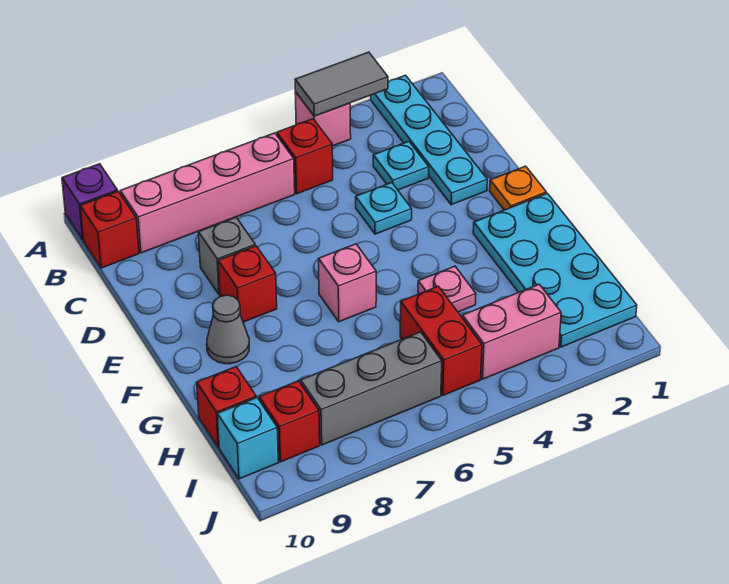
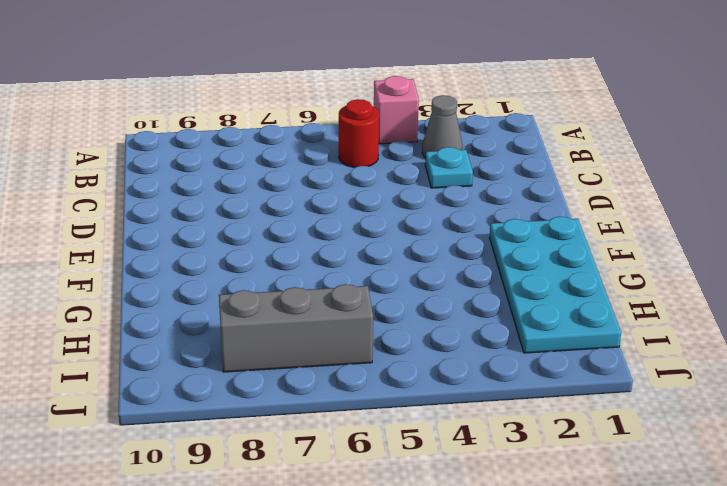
grey 1x1 cone [422,95,462,158] -> grey 1x1 cone moved to [207,295,249,364]
red 1x1 round brick [339,99,379,168] -> red 1x1 brick [277,119,333,194]
none -> cyan 1x4 plate [371,75,487,205]
none -> purple 1x1 brick [62,164,118,240]
none -> pink 1x4 brick [120,133,295,253]

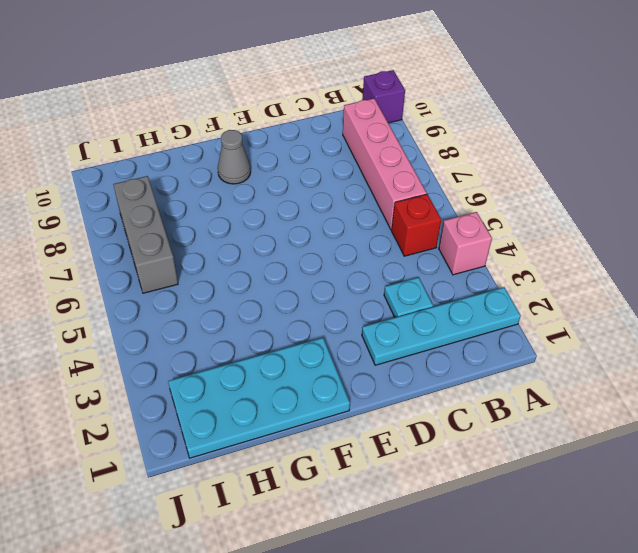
none -> red 1x1 brick [80,192,139,268]
none -> cyan 1x1 plate [356,183,412,234]
none -> grey 1x1 brick [198,217,255,295]

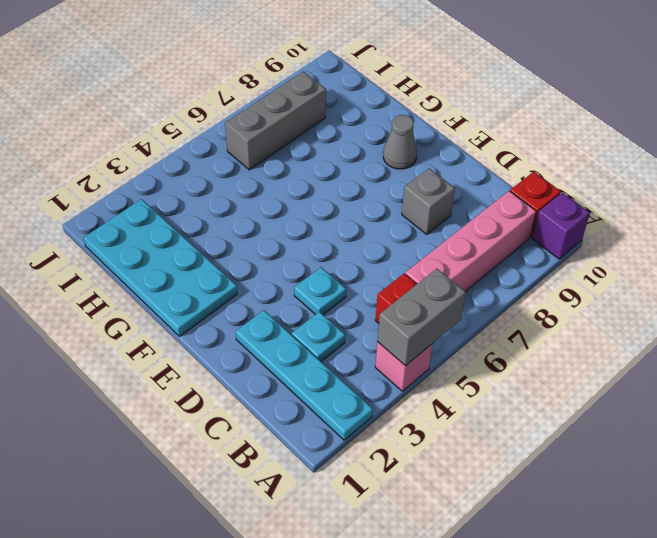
grey 1x2 brick [377,269,466,366] -> grey 1x2 tile [295,52,388,116]
none -> orange 1x1 plate [490,166,546,210]
none -> red 1x1 brick [218,246,277,322]
none -> pink 1x1 brick [319,244,376,322]

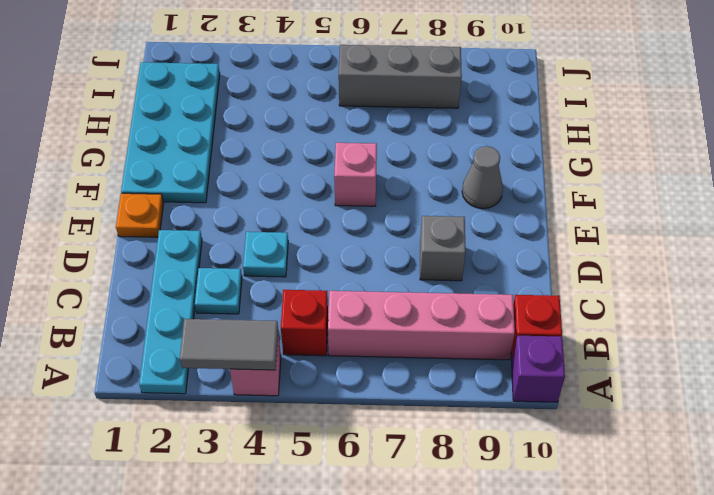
none -> red 1x1 brick [218,246,277,322]
none -> pink 1x1 plate [418,266,476,312]
none -> red 1x2 brick [400,286,482,395]

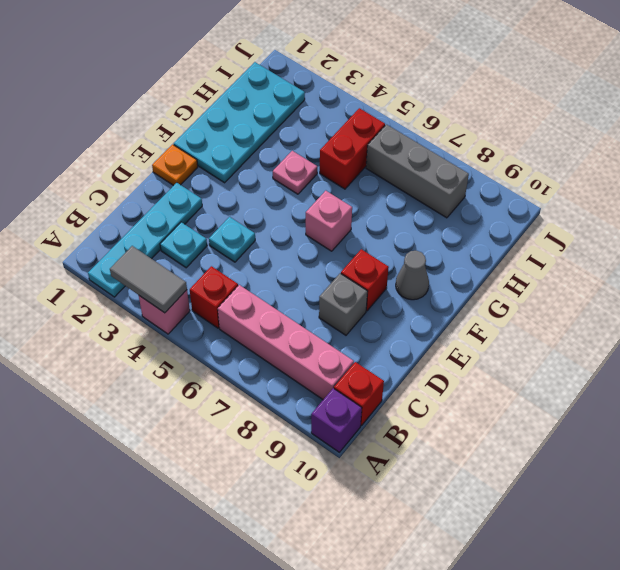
none -> red 1x1 brick [197,367,256,447]
none -> pink 1x2 brick [462,284,561,379]
none -> red 1x1 brick [259,381,320,462]

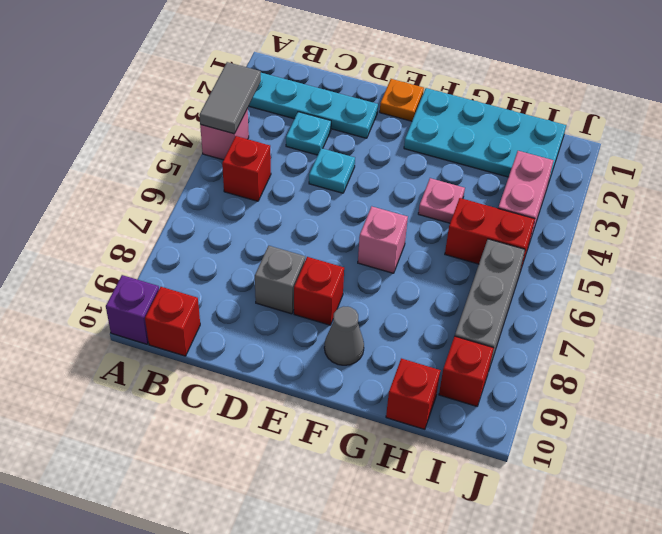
none -> pink 1x4 brick [120,133,295,253]
none -> cyan 1x1 brick [217,398,278,479]

